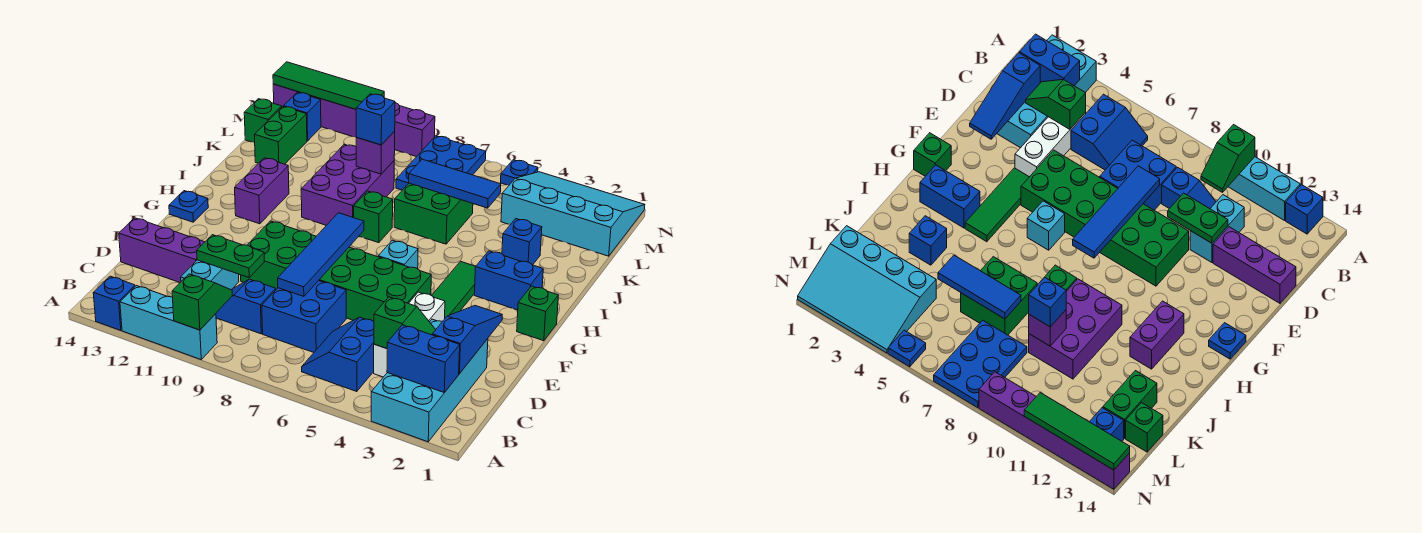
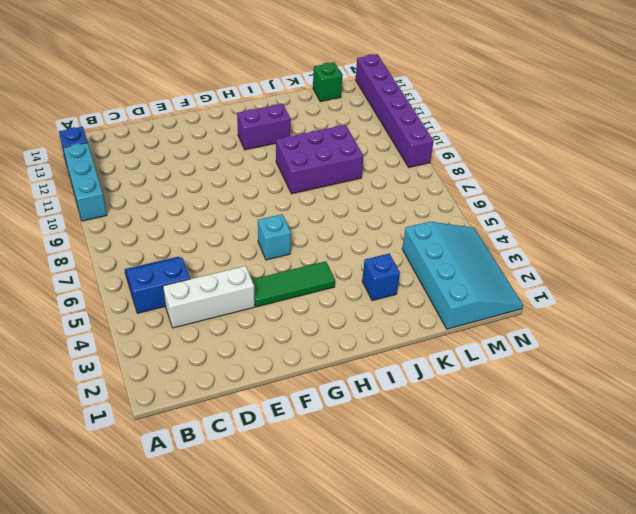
none -> cyan 2x4 brick [371,319,488,442]
none -> blue 2x2 brick [262,281,346,352]
none -> blue 1x2 slope [216,279,276,334]
none -> cyan 1x2 brick [181,260,239,290]

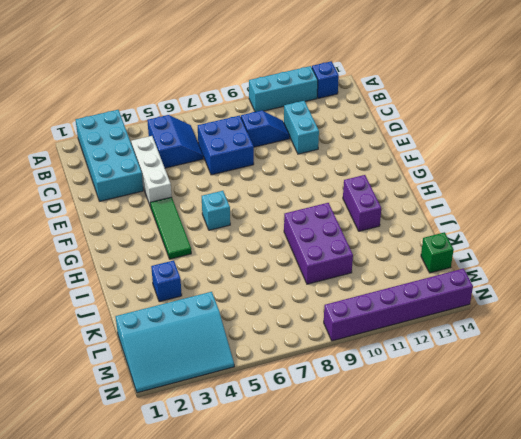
none -> purple 1x3 brick [119,218,204,282]
none -> green 2x6 brick [241,221,431,321]
none -> green 1x1 brick [517,286,559,341]
none -> blue 1x1 plate [169,191,208,222]

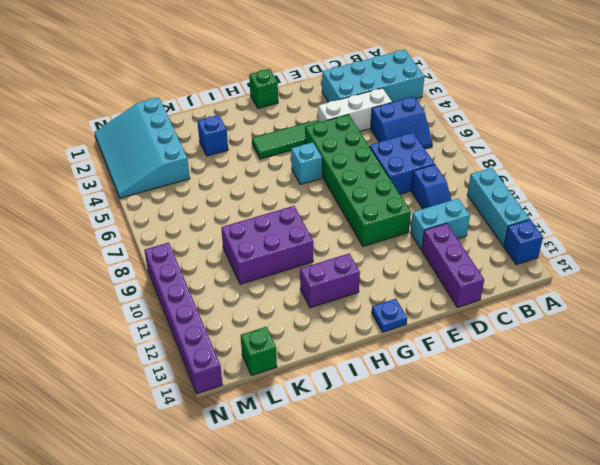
none -> blue 1x2 brick [474,251,543,310]
none -> green 1x1 brick [354,191,393,243]
none -> green 2x2 brick [394,183,473,244]
none -> green 1x2 brick [254,106,307,164]

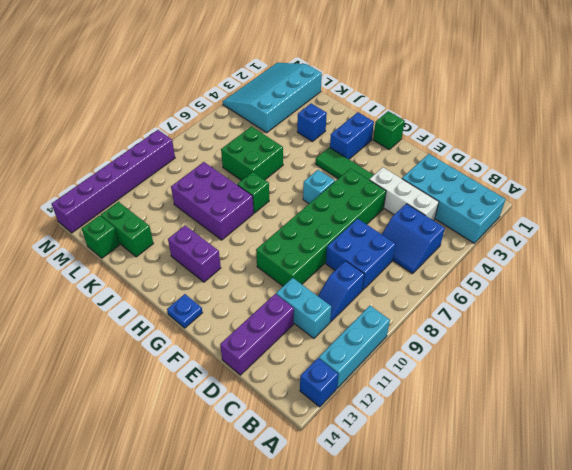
none -> blue 2x3 plate [396,136,486,190]
none -> blue 1x1 brick [284,93,321,141]
none -> blue 1x1 plate [501,160,538,185]
none -> green 1x2 slope [172,274,232,330]

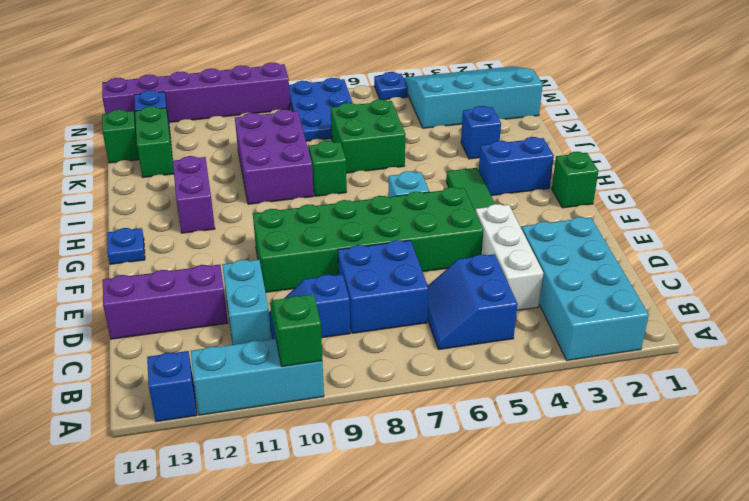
none -> blue 1x2 brick [387,325,460,392]
none -> blue 1x3 slope [432,306,502,374]
none -> green 1x2 slope [374,297,436,349]
none -> blue 1x4 tile [278,213,364,296]

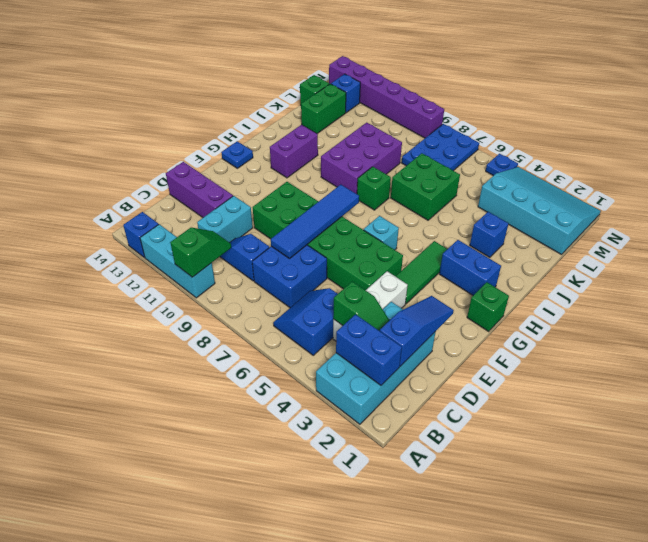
none -> green 1x2 plate [197,235,264,278]
none -> blue 1x3 tile [409,159,501,208]
none -> purple 1x1 brick [356,131,395,174]
none -> green 1x4 tile [273,62,384,109]

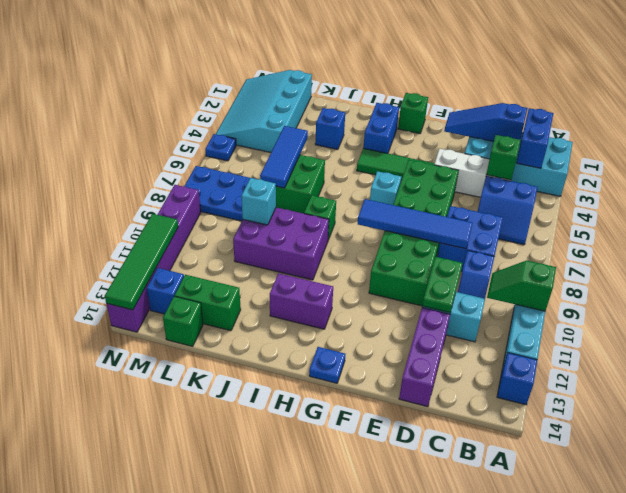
cyan 1x1 brick [241,178,276,225] -> purple 1x1 brick [356,131,395,174]
none -> blue 1x1 brick [356,94,395,145]

